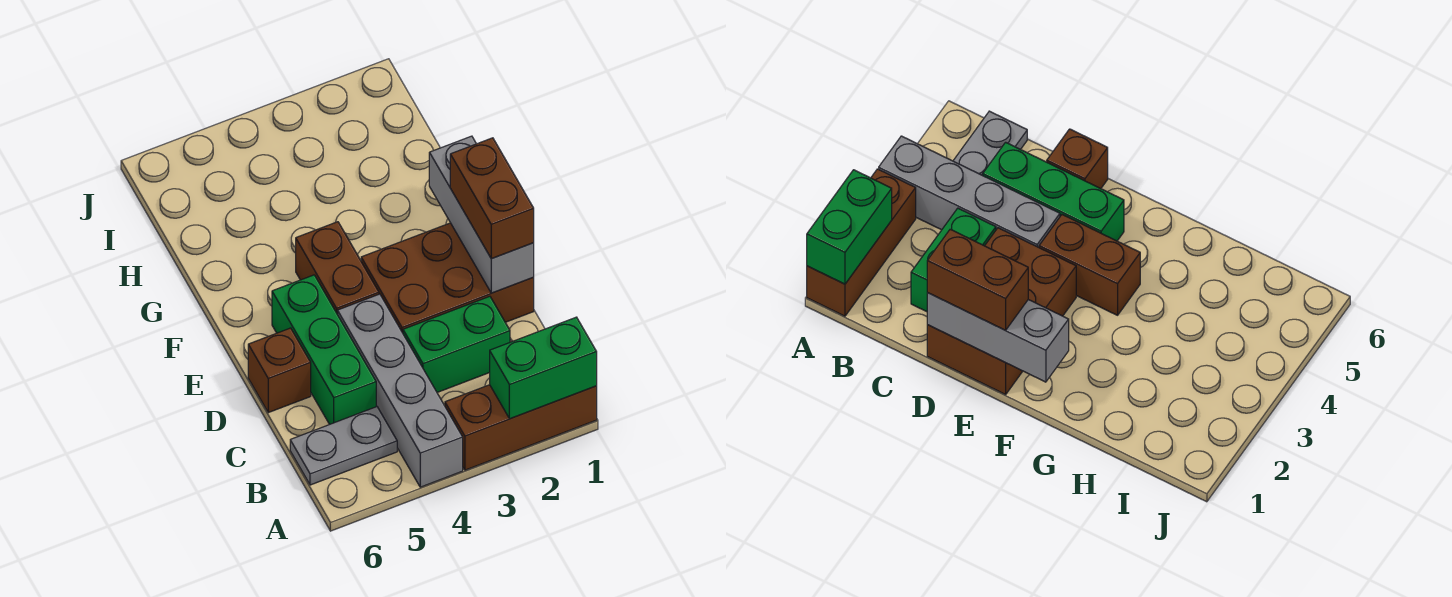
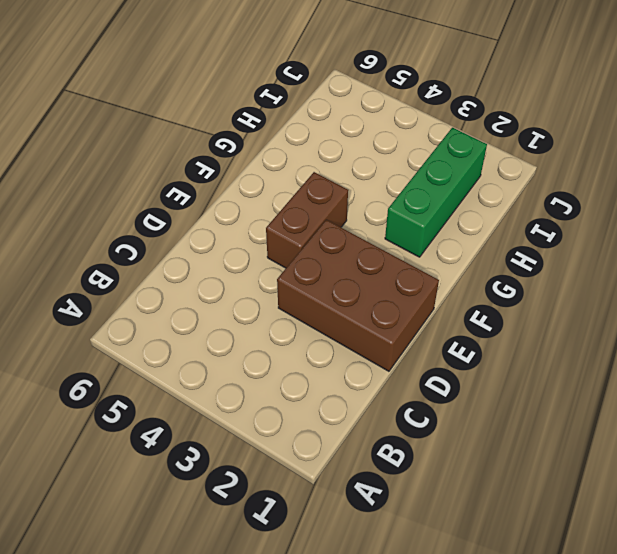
green 1x3 brick [385,128,487,257] -> green 1x3 brick moved to [272,275,376,424]
none -> brown 1x3 brick [445,385,597,470]
none -> grey 1x4 brick [338,294,463,487]

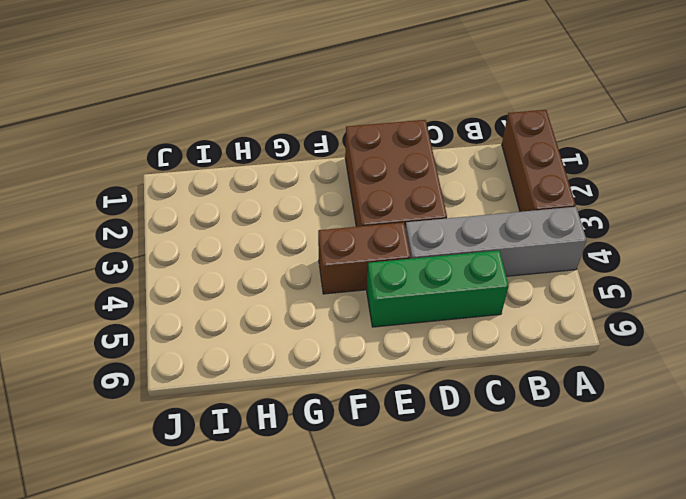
none -> grey 1x2 plate [290,407,397,485]
none -> green 1x2 brick [403,296,510,392]

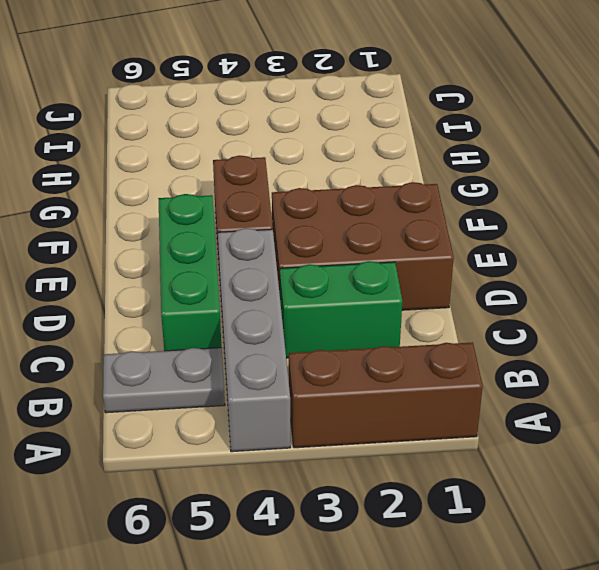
none -> brown 1x1 brick [248,328,311,413]
none -> green 1x2 brick [490,317,597,419]

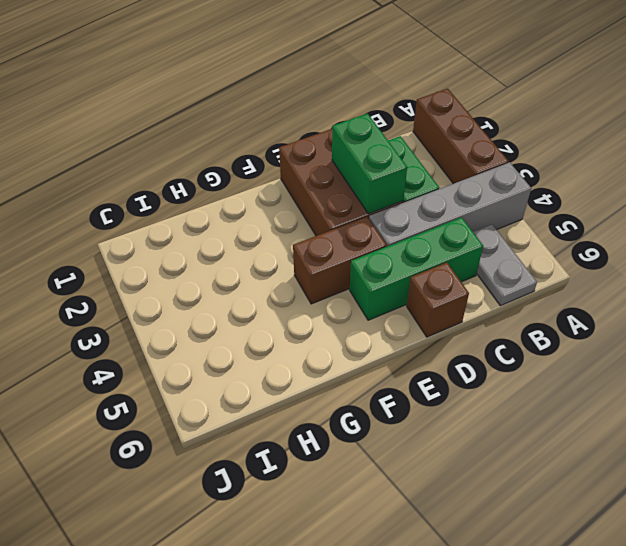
green 1x2 brick [332,114,407,214] -> green 1x2 brick moved to [490,317,597,419]
none -> grey 1x3 brick [429,136,534,293]
none -> brown 1x2 brick [450,138,534,259]

